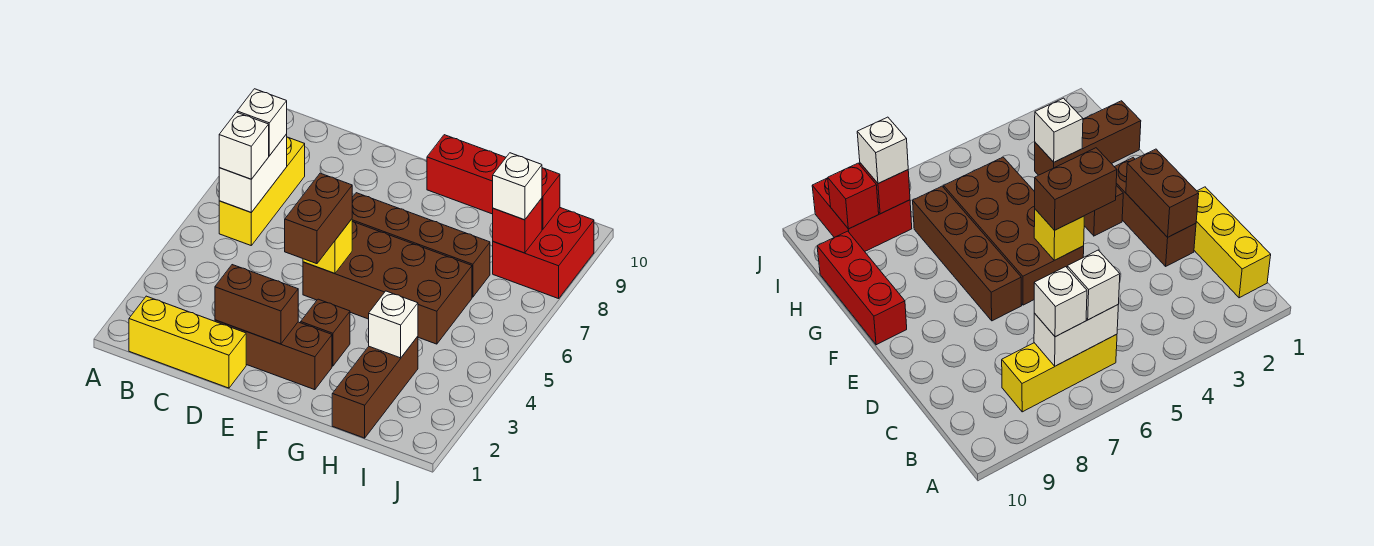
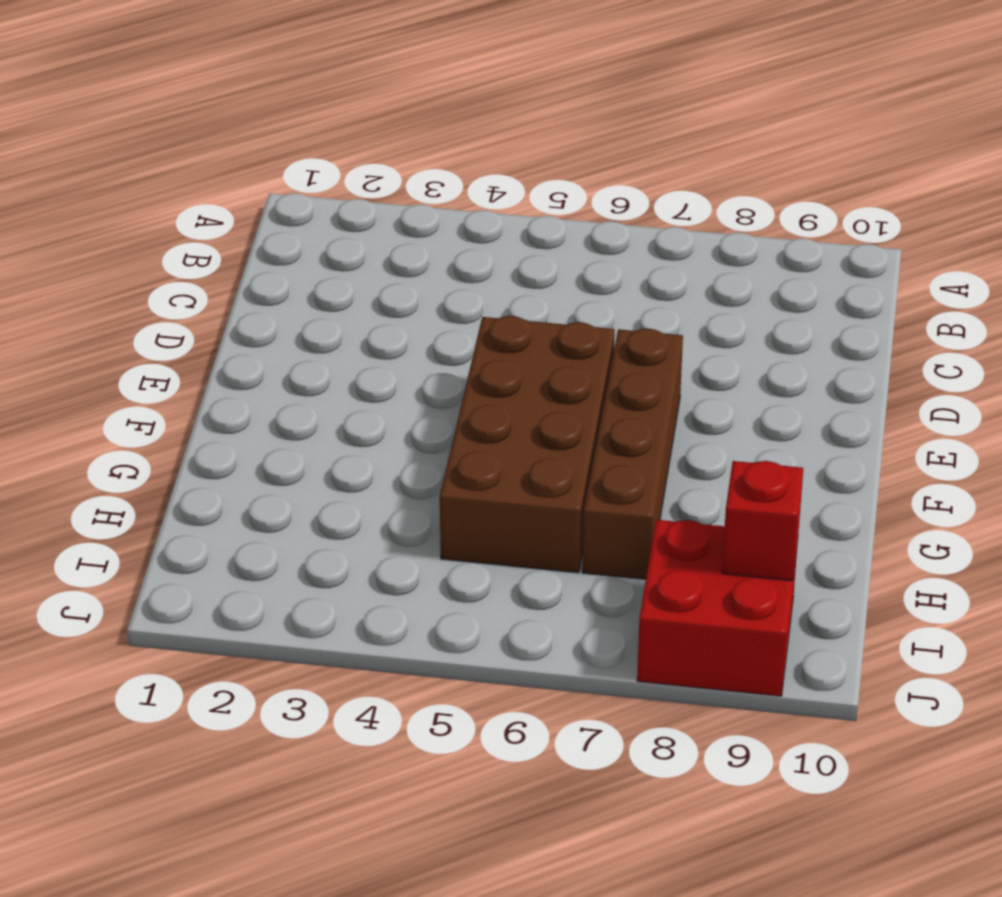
none -> yellow 1x3 brick [129,296,246,388]
none -> yellow 1x3 brick [219,137,305,245]
none -> brown 1x3 brick [215,320,332,390]

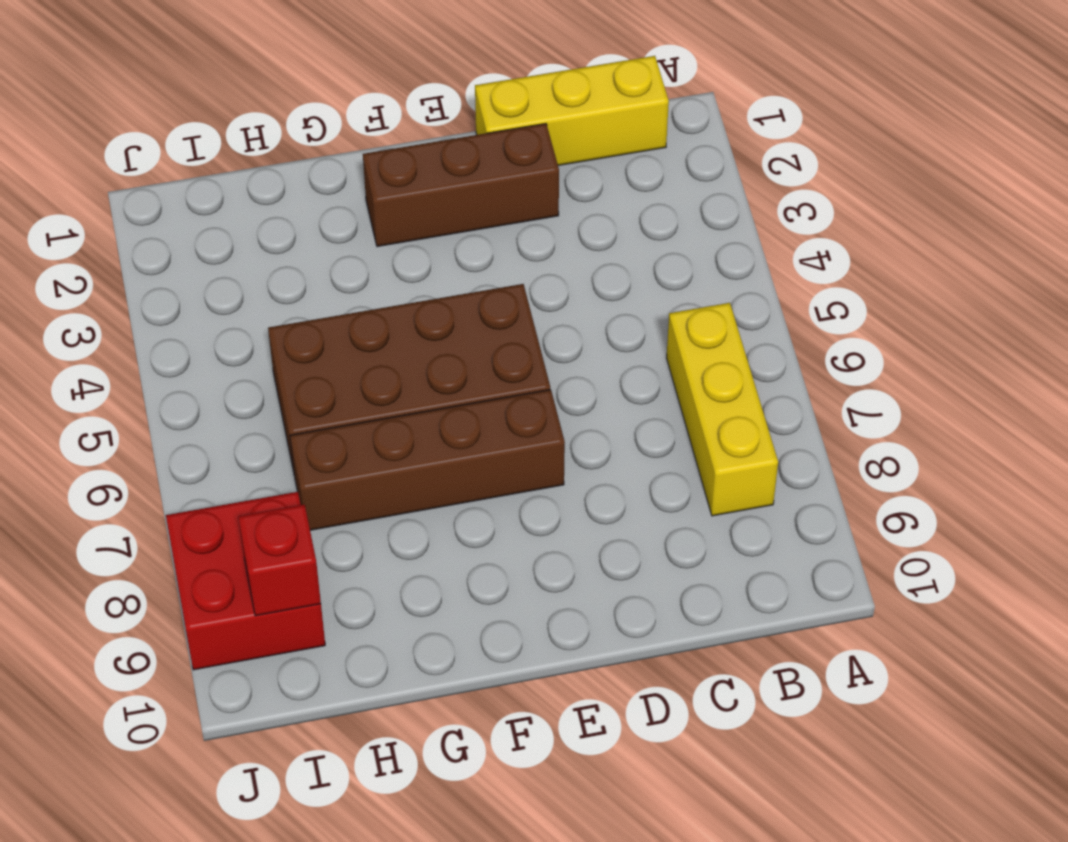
none -> brown 1x1 brick [301,299,350,366]
none -> red 1x3 brick [427,135,506,214]
none -> brown 1x3 brick [332,336,418,438]

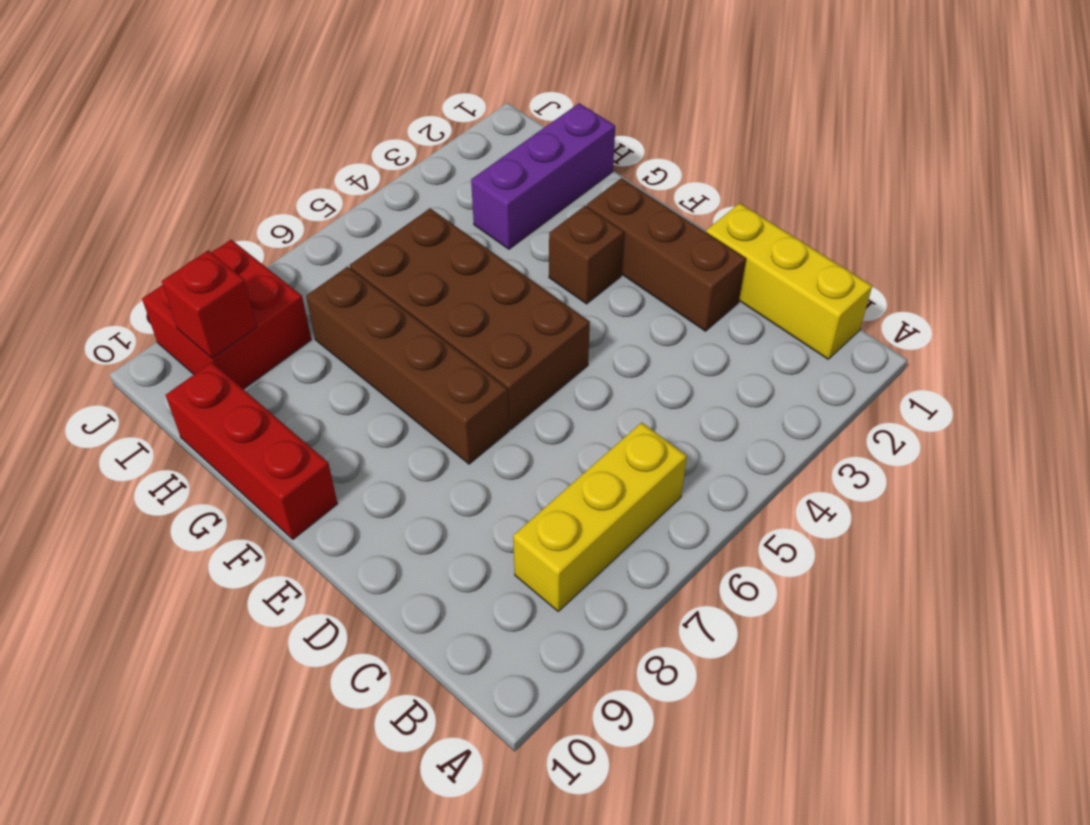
purple 1x3 brick [471,103,615,249] -> brown 1x3 brick [332,336,418,438]
none -> white 1x2 brick [219,134,287,212]
none -> brown 1x2 brick [215,265,298,344]
none -> yellow 1x1 brick [303,219,352,273]

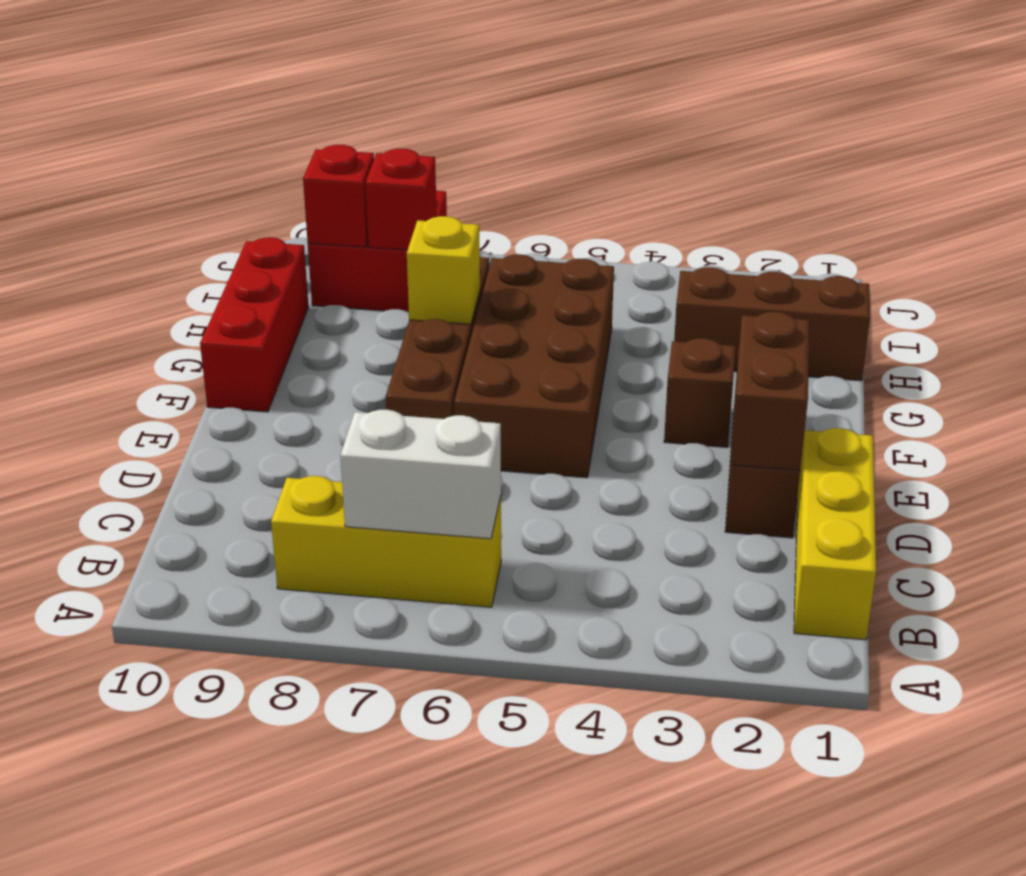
yellow 1x1 brick [407,216,480,324] -> yellow 1x1 brick moved to [303,219,352,273]
none -> white 1x1 brick [369,291,418,358]
none -> white 1x1 brick [219,112,269,179]
none -> white 1x1 brick [237,89,287,156]

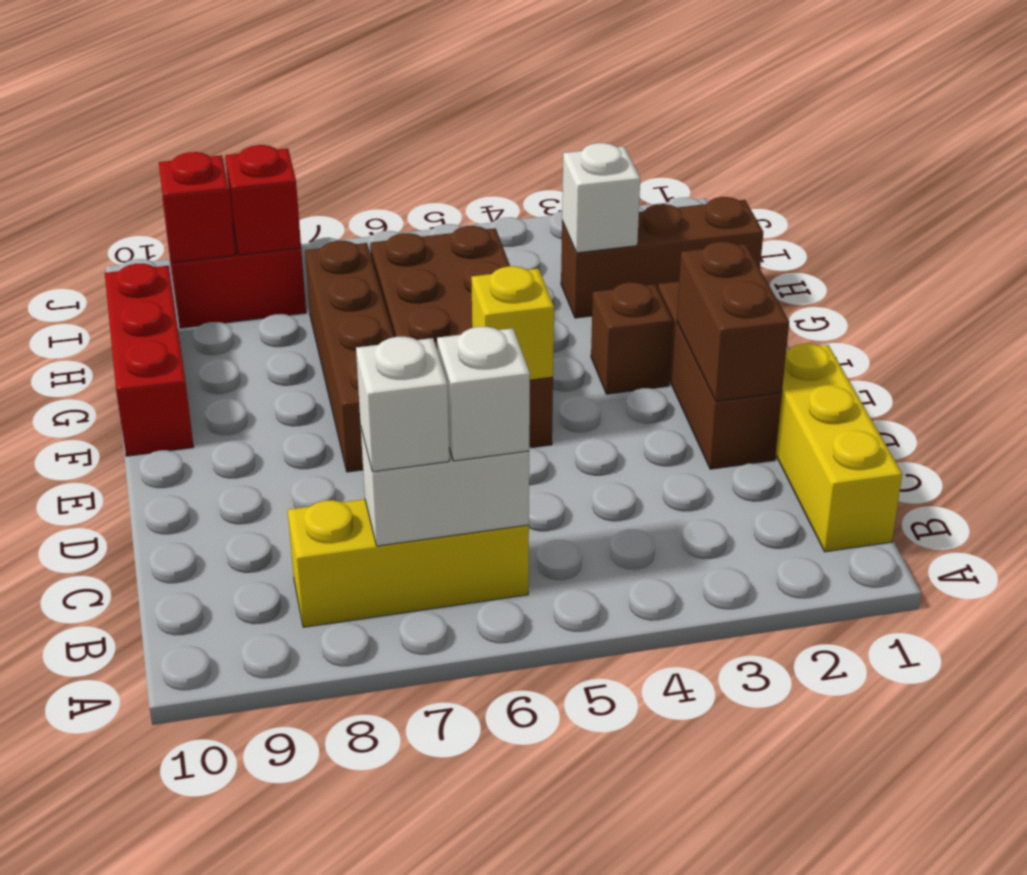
none -> brown 1x2 brick [285,173,352,264]
none -> white 1x1 brick [493,153,542,220]

